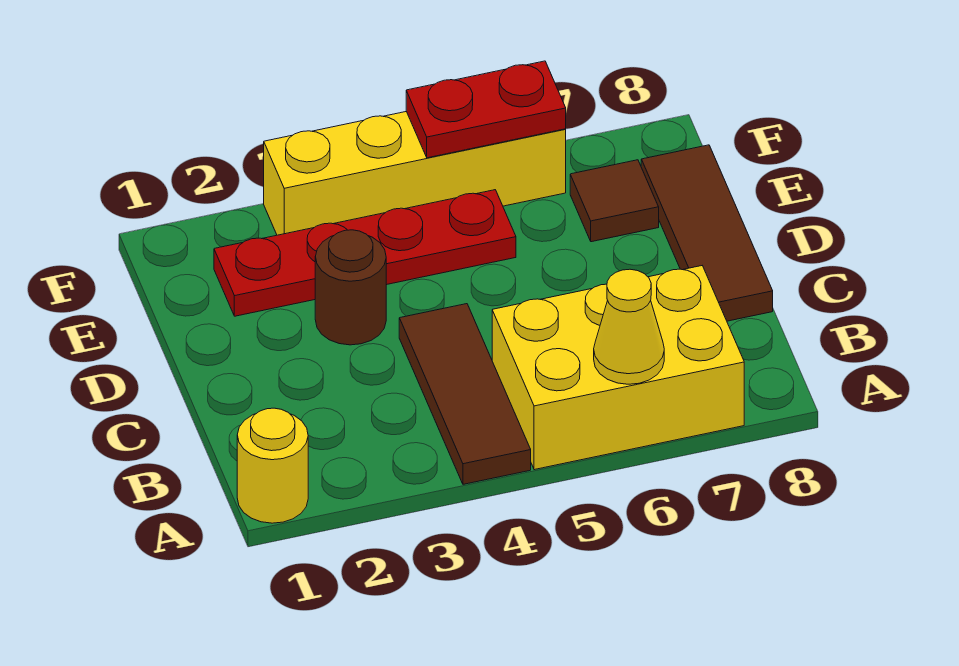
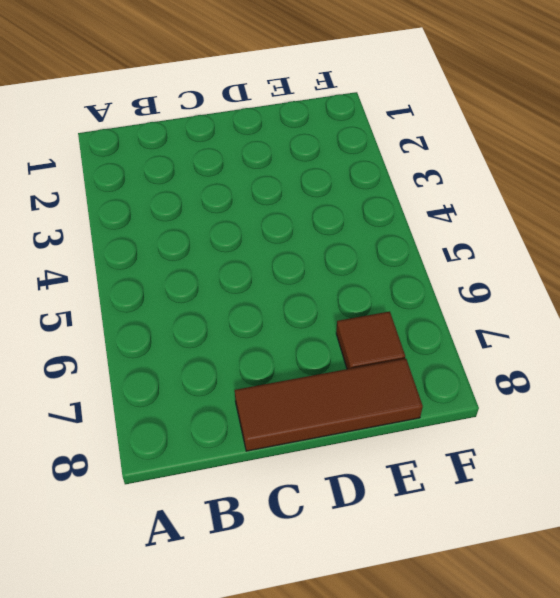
none -> yellow 1x1 round brick [237,408,308,523]
none -> brown 1x3 tile [399,304,531,484]

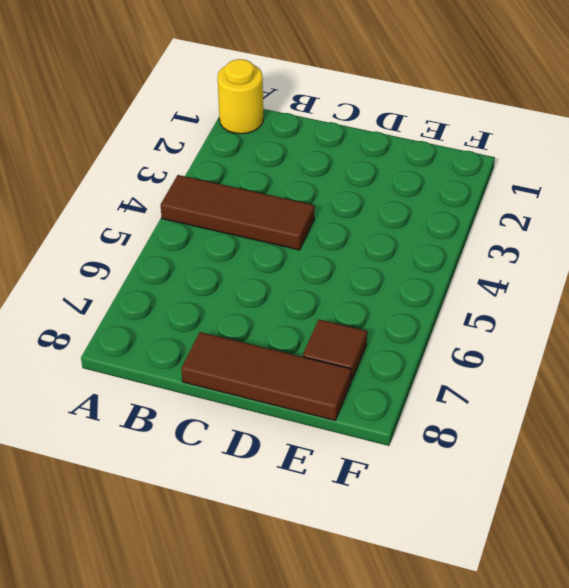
none -> yellow 2x3 brick [492,266,744,470]
none -> brown 1x1 round brick [315,230,386,345]

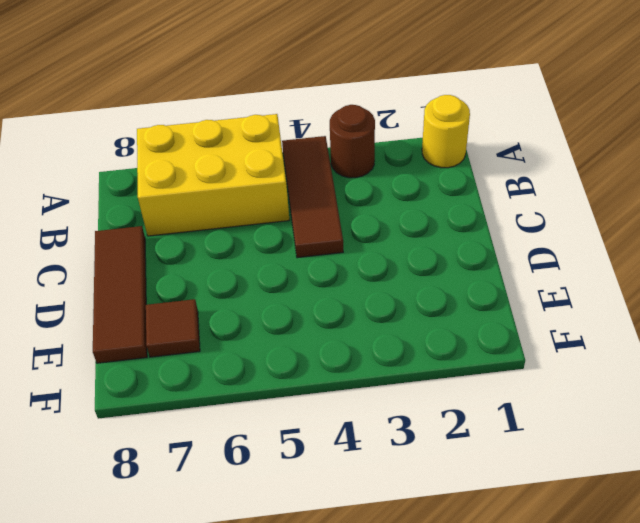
brown 1x1 round brick [330,105,375,178] -> brown 1x1 round brick moved to [315,230,386,345]
none -> red 1x4 plate [214,190,516,316]
none -> yellow 1x4 brick [264,112,566,235]

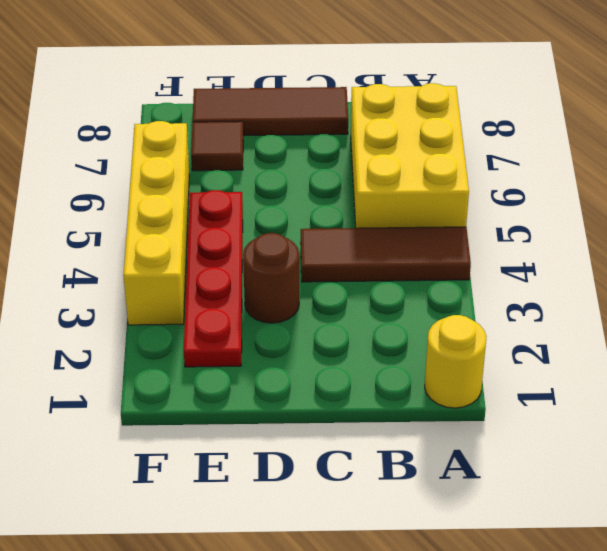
none -> yellow 1x1 cone [594,269,664,384]
none -> red 1x2 plate [406,61,566,158]

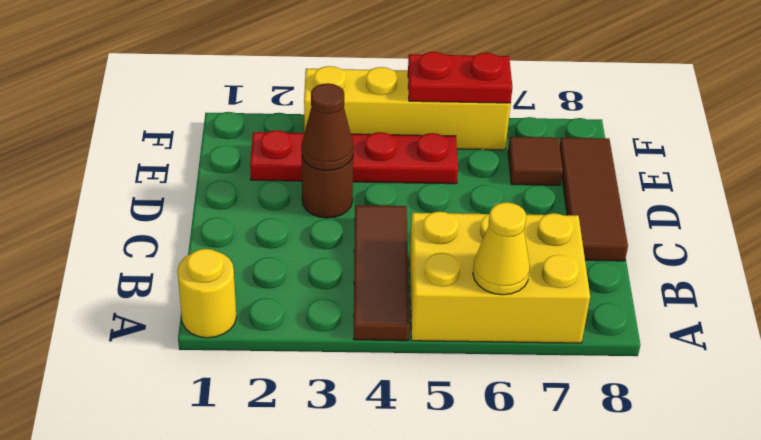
brown 1x1 cone [301,83,354,171] -> none

